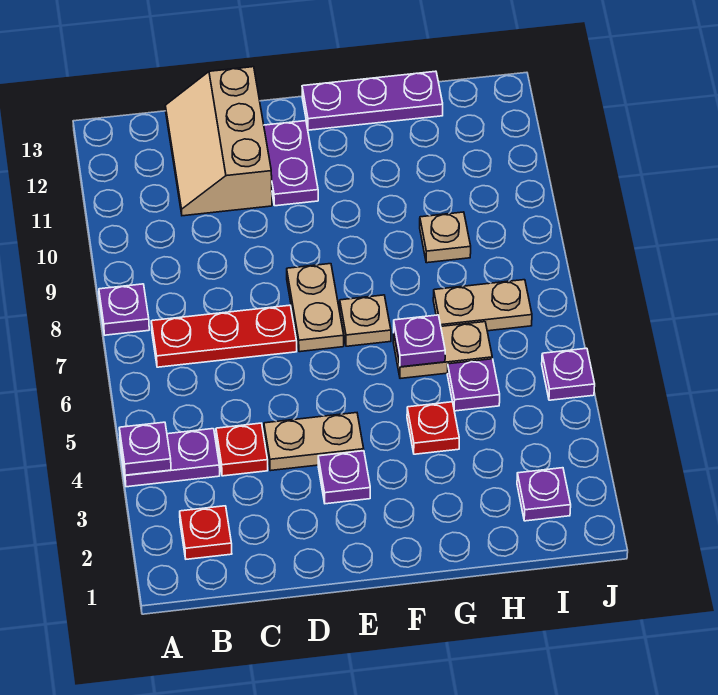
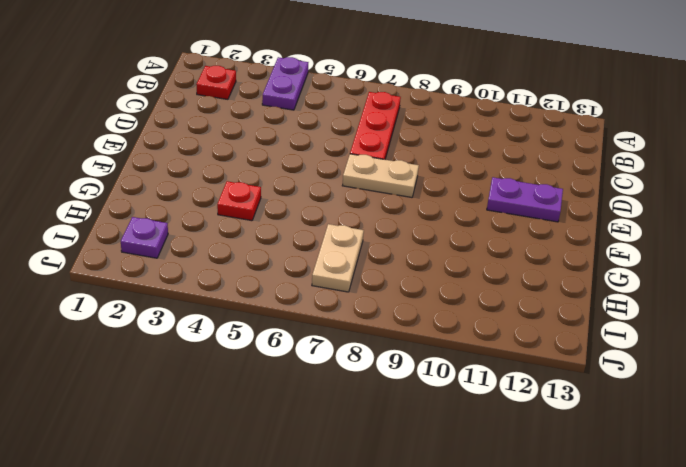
none -> purple 1x1 plate [99,284,149,335]
none -> red 1x1 plate [216,423,268,476]
none -> tan 2x3 slope [165,67,272,216]

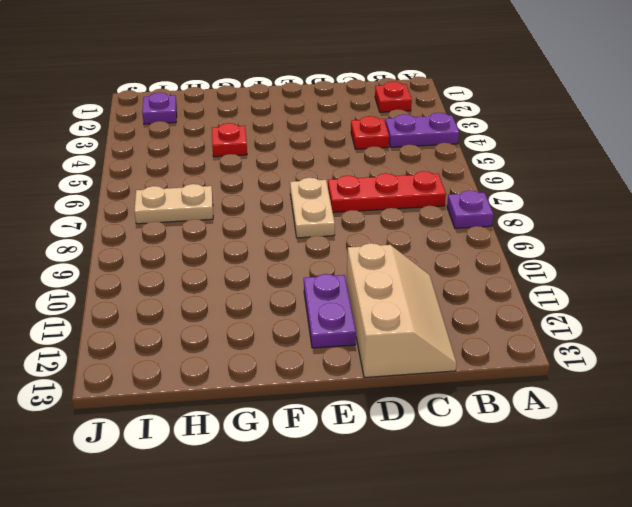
none -> tan 1x2 plate [264,413,364,471]
none -> purple 1x1 plate [318,451,370,504]
none -> tan 1x1 plate [340,295,391,346]

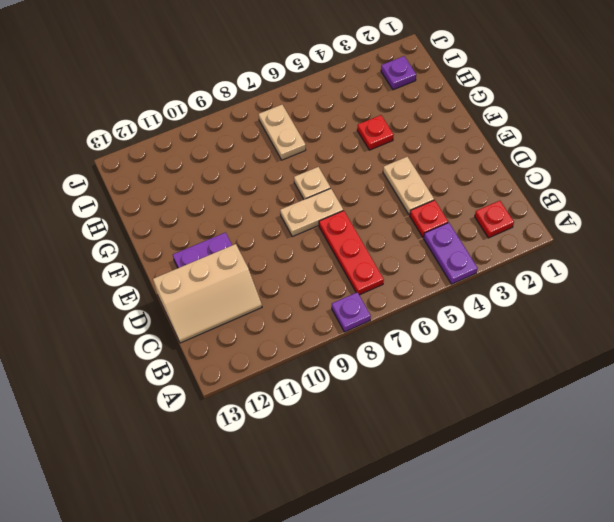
none -> purple 1x1 plate [318,451,370,504]
none -> purple 1x3 plate [302,71,443,130]
none -> tan 1x2 plate [393,322,492,379]

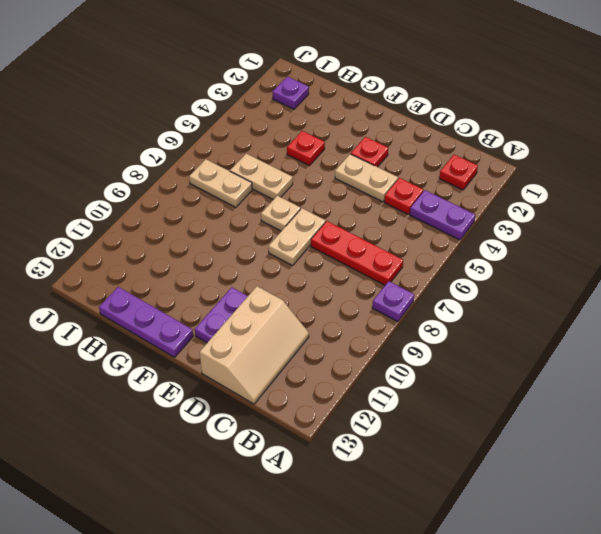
red 1x1 plate [351,137,388,167] -> purple 1x1 plate [318,451,370,504]
none -> purple 1x1 plate [447,359,500,411]
none -> tan 1x1 plate [420,212,471,263]
none -> purple 1x1 plate [542,348,595,400]

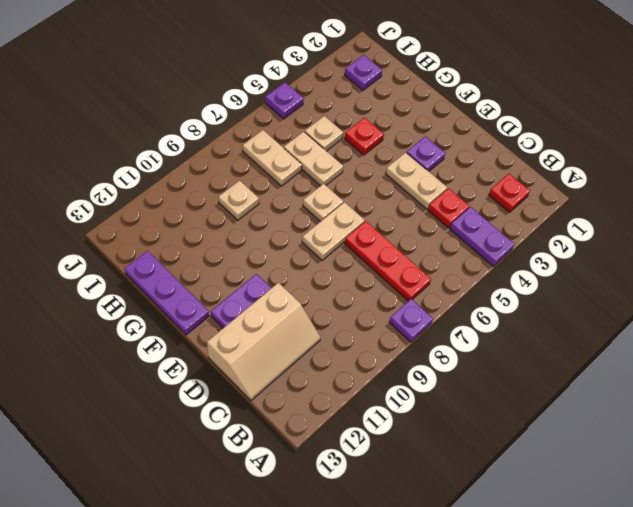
tan 1x1 plate [305,116,343,151] -> purple 1x1 plate [447,359,500,411]
none -> purple 1x1 plate [119,422,171,475]
none -> purple 1x1 plate [394,315,445,367]

